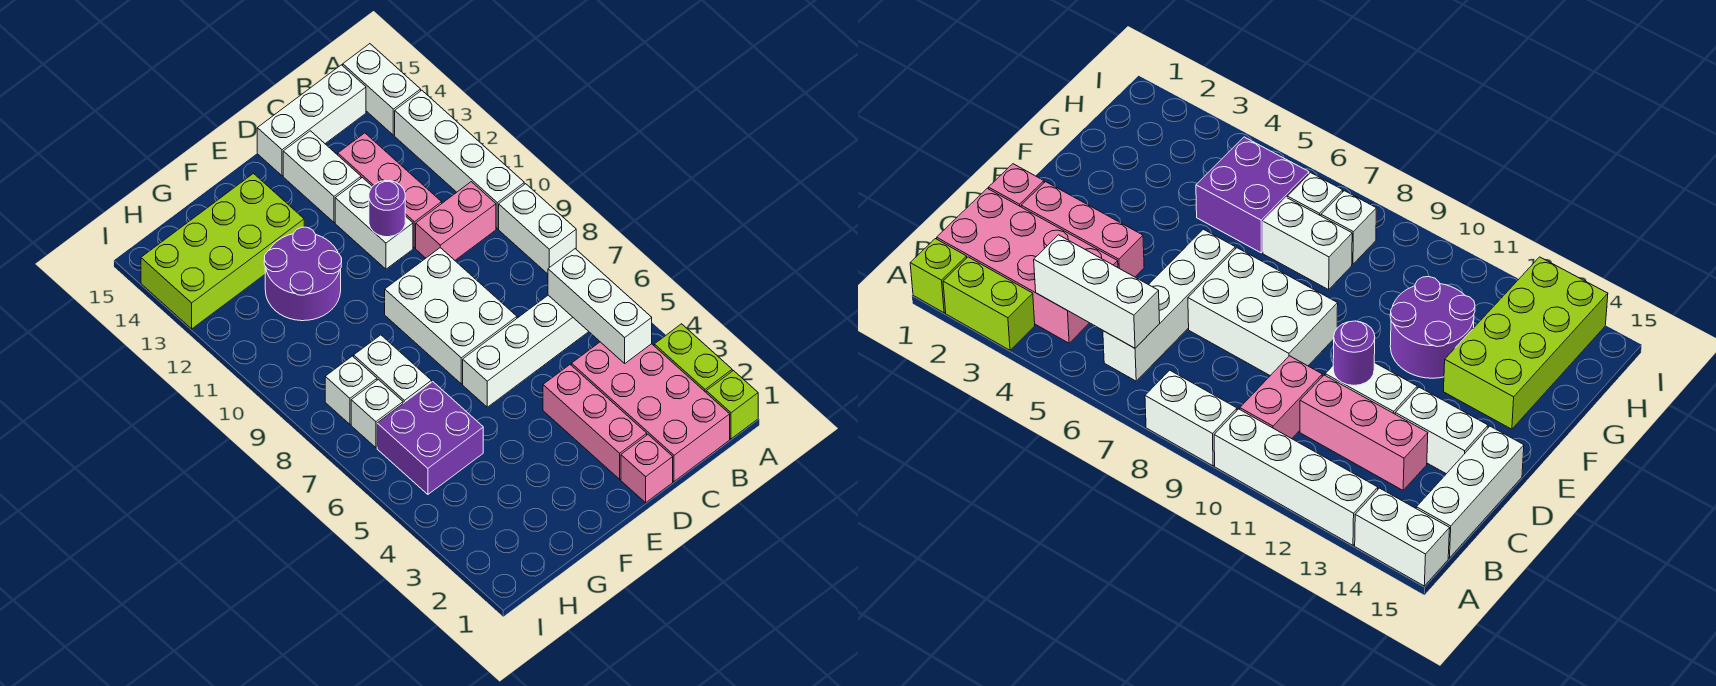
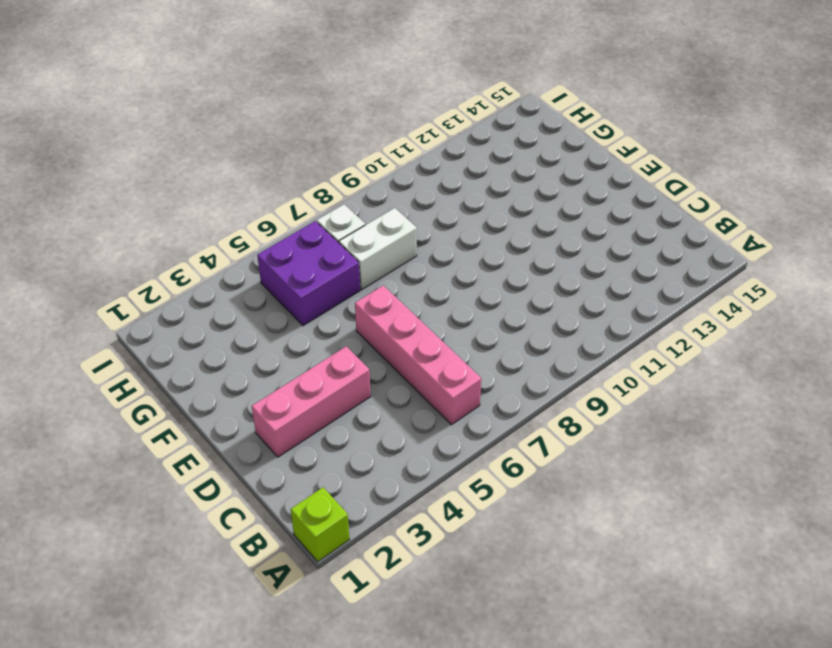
pink 1x4 brick [355,285,481,425] -> white 1x4 brick [463,295,589,407]
none -> lime 1x2 brick [654,324,732,392]
none -> white 1x2 brick [499,184,576,274]
none -> white 1x4 brick [395,90,524,229]

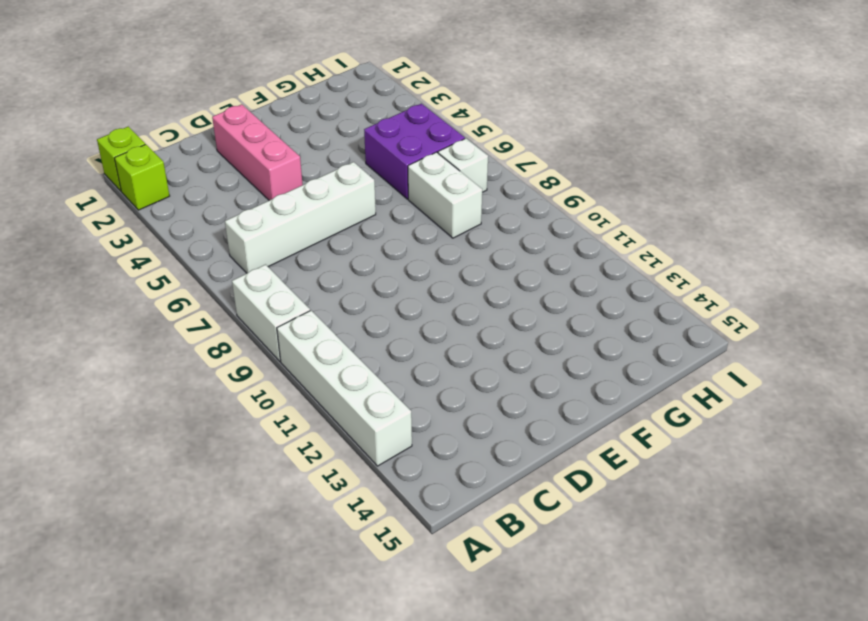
lime 1x1 brick [114,144,170,210] -> lime 1x2 brick [654,324,732,392]
none -> white 1x2 brick [343,44,421,135]
none -> pink 2x4 brick [572,342,730,481]
none -> pink 1x2 brick [416,182,496,260]

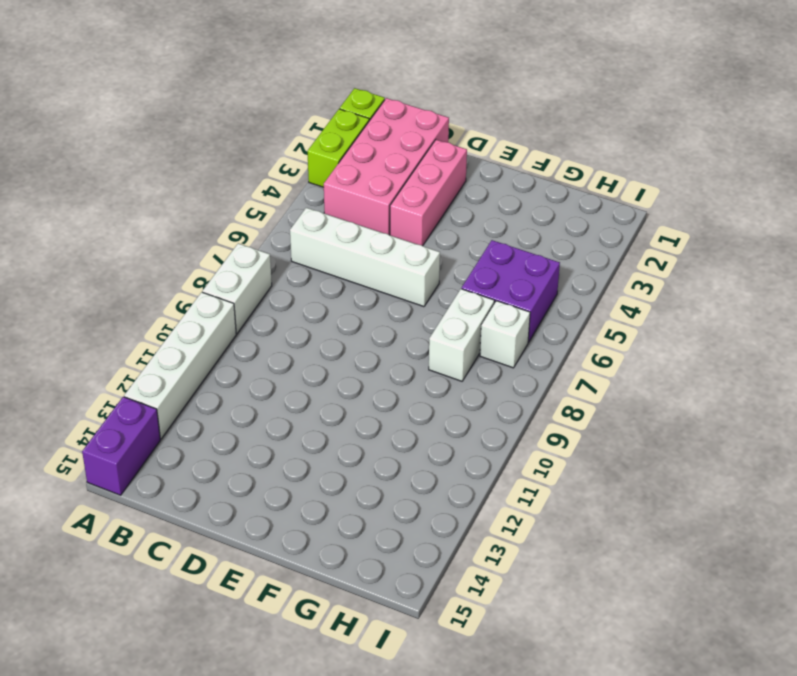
purple 1x2 brick [82,397,160,495] -> white 1x2 brick [343,44,421,135]
none -> pink 1x2 brick [416,182,496,260]
none -> white 1x3 brick [257,65,366,176]
none -> pink 1x3 brick [338,133,442,248]

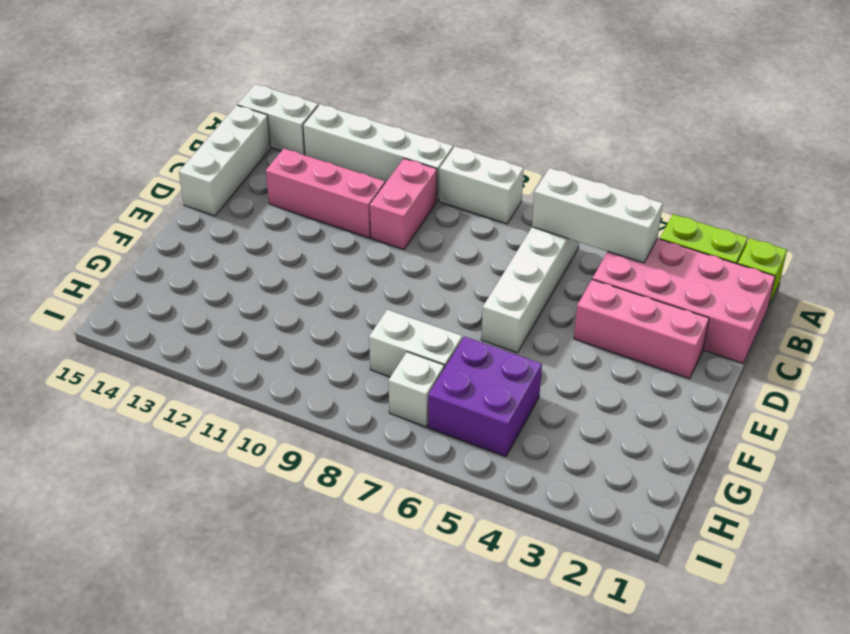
none -> pink 1x1 brick [621,435,673,503]
none -> white 2x3 brick [385,248,517,384]
none -> white 1x2 brick [335,178,413,269]

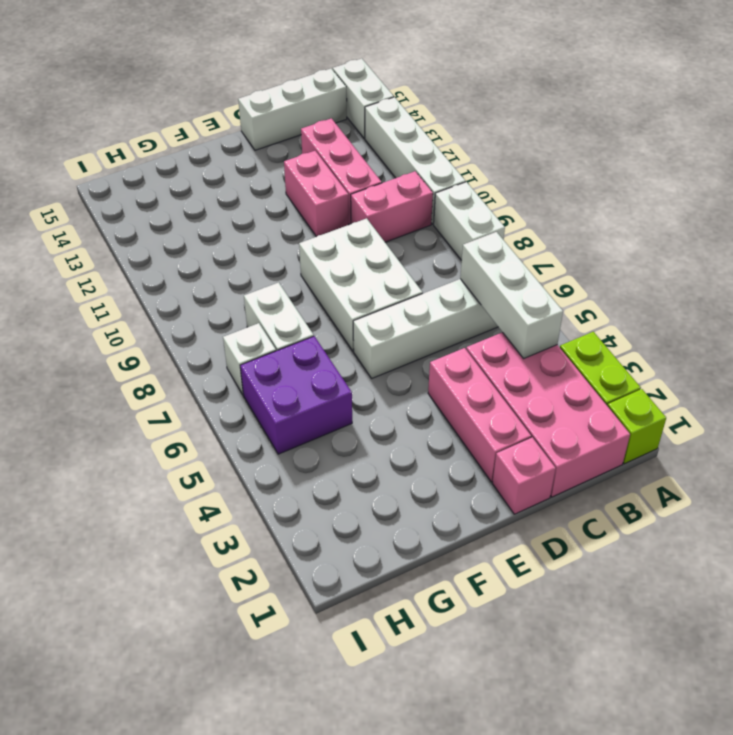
pink 1x2 brick [284,151,349,237] -> white 1x2 brick [335,178,413,269]
none -> white 1x2 brick [283,131,361,222]
none -> purple 2x2 round brick [264,227,342,321]
none -> lime 2x4 brick [141,174,304,329]

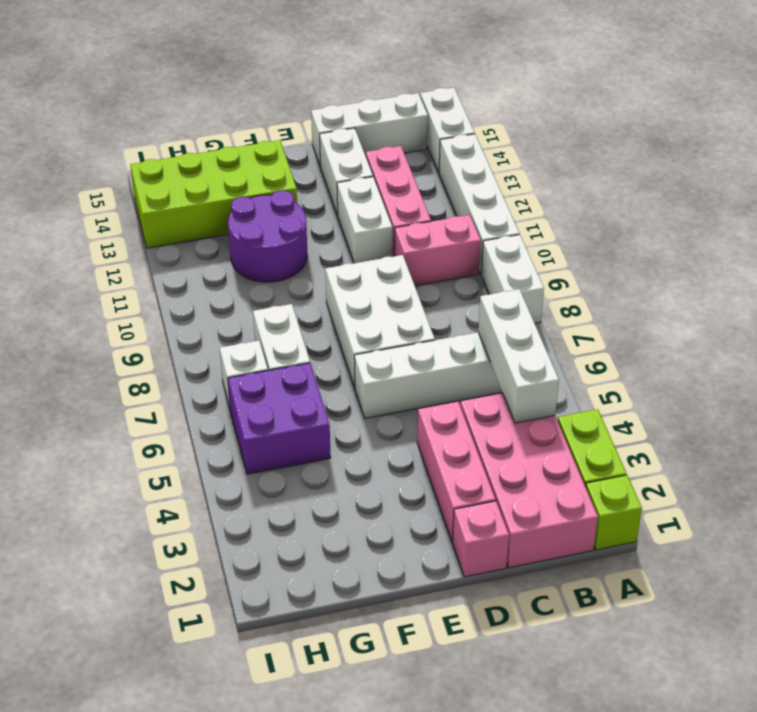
none -> white 1x1 brick [325,356,377,424]
none -> purple 1x1 round brick [369,181,405,237]

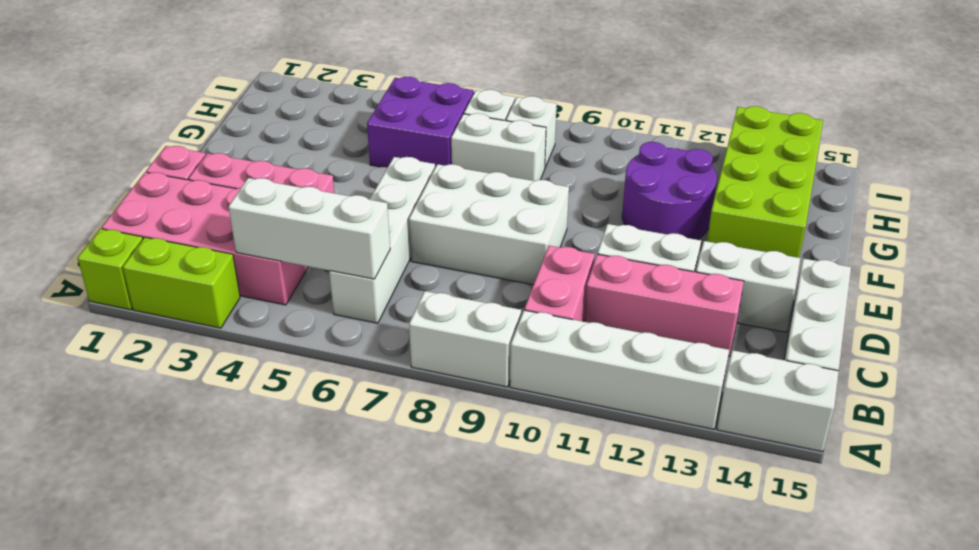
none -> purple 1x1 round brick [369,181,405,237]

